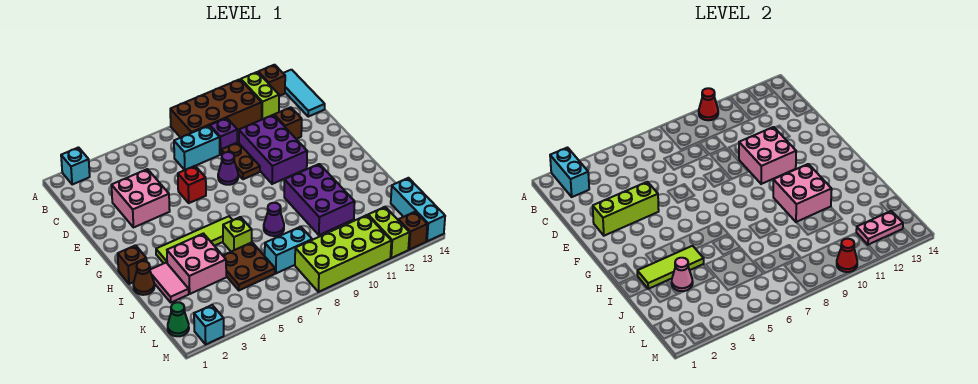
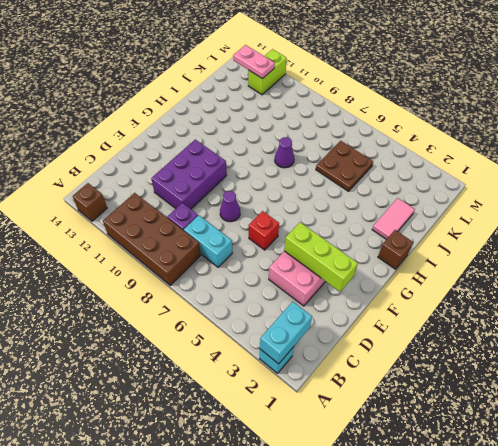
none -> lime 1x2 brick [241,72,279,119]
none -> cyan 1x3 tile [283,70,325,117]
none -> brown 1x2 plate [221,142,260,179]
none -> brown 1x1 brick [274,107,302,139]

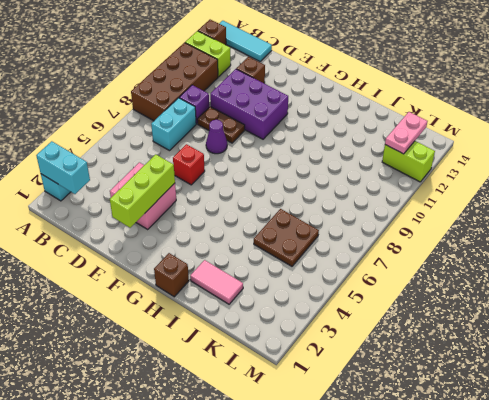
none -> lime 1x4 tile [156,216,232,263]
none -> purple 2x3 brick [284,164,355,235]
none -> brown 1x1 cone [133,261,154,295]
none -> pink 2x2 brick [167,234,226,294]

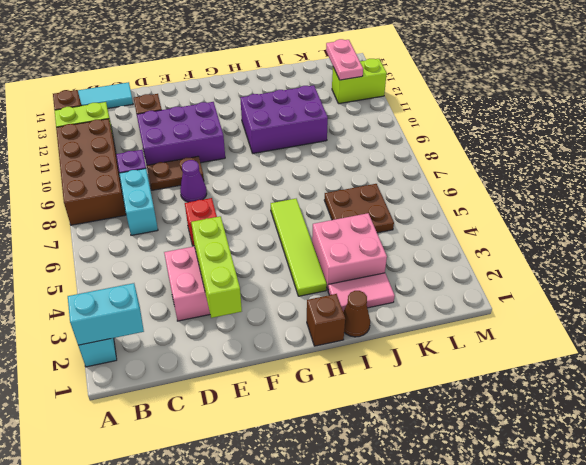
none -> lime 1x1 brick [223,217,252,252]
none -> purple 1x1 cone [264,203,284,236]
none -> cyan 1x2 brick [265,227,312,273]
none -> cyan 1x3 brick [391,178,445,242]

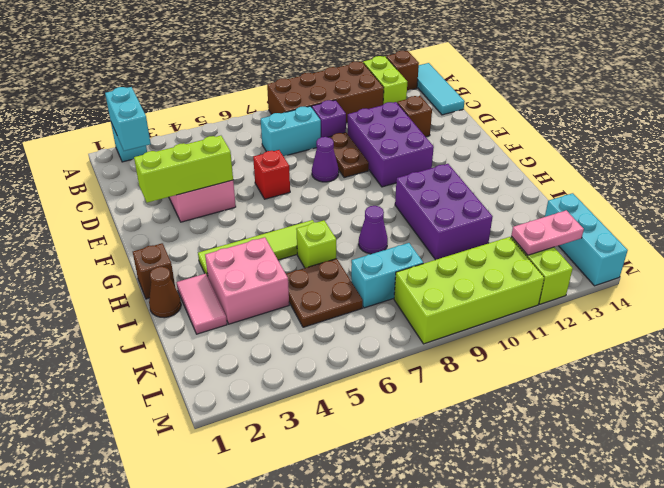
none -> green 1x1 cone [168,302,189,336]
none -> cyan 1x1 brick [194,305,224,344]
none -> brown 1x1 brick [398,212,427,250]
none -> red 1x1 cone [699,88,718,120]

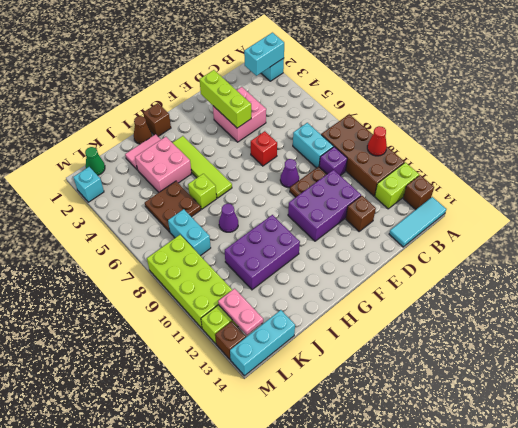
none -> pink 2x2 brick [739,127,796,184]
none -> pink 2x2 brick [773,164,832,222]
none -> lime 1x3 tile [637,246,704,289]
none -> pink 1x1 cone [672,258,693,291]

